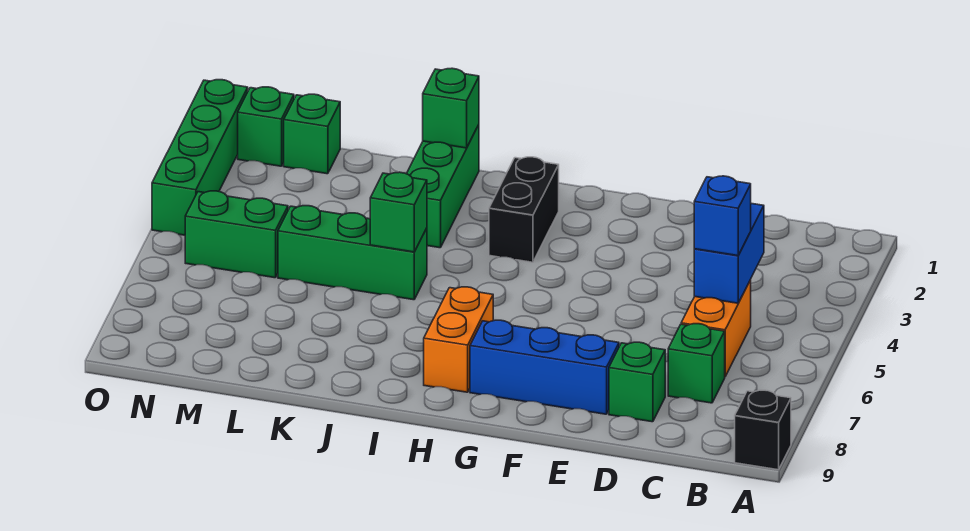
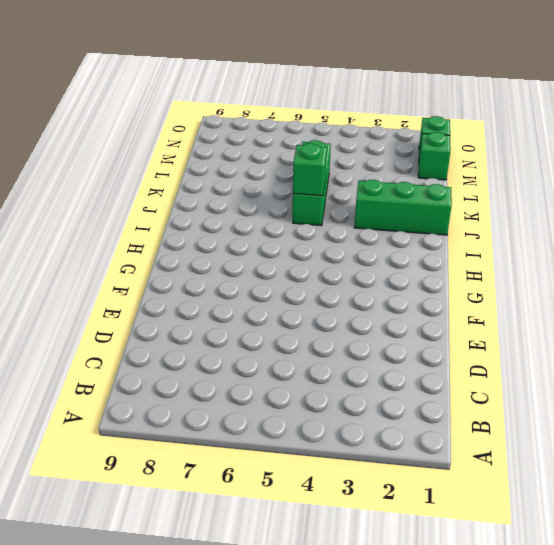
none -> black 1x1 brick [735,390,791,470]
none -> orange 1x2 brick [681,280,751,376]
none -> green 1x1 brick [668,324,725,403]

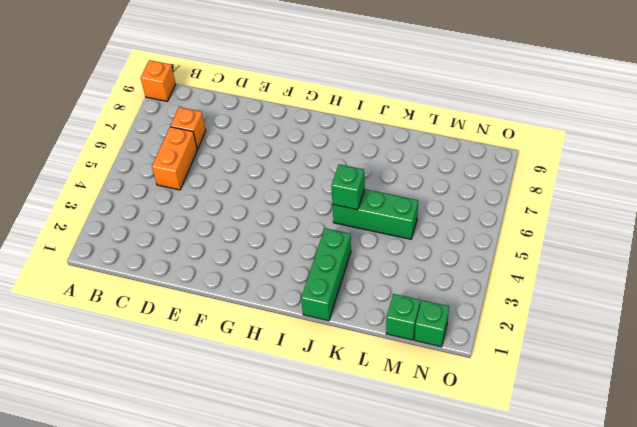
orange 1x1 brick [141,60,176,101] -> black 1x1 brick [735,390,791,470]
orange 1x1 brick [170,107,206,149] -> green 1x1 brick [668,324,725,403]
none -> green 1x1 brick [609,342,665,422]
none -> blue 1x3 brick [470,320,619,414]
none -> black 1x2 brick [489,157,559,262]

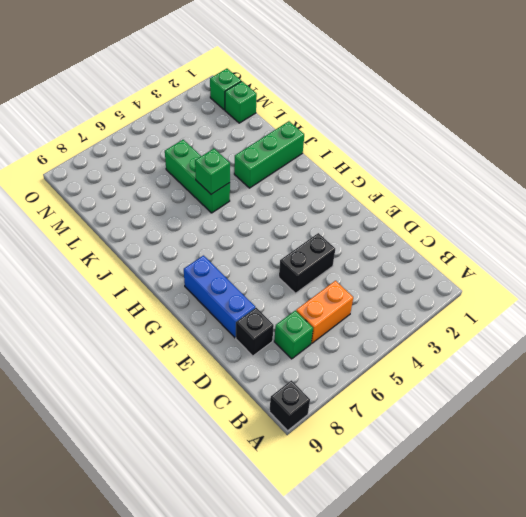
black 1x1 brick [236,308,274,356] -> green 1x1 brick [609,342,665,422]
black 1x2 brick [279,233,335,293] -> black 1x2 brick moved to [489,157,559,262]
none -> orange 1x2 brick [424,287,493,392]
none -> green 1x2 brick [185,191,288,278]
none -> green 1x4 brick [152,80,248,235]

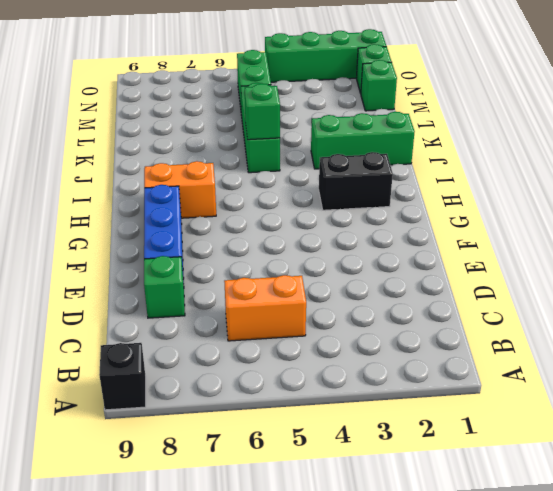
none -> green 1x1 brick [668,324,725,403]
none -> blue 1x2 brick [694,203,764,303]
none -> green 1x1 brick [423,68,479,148]

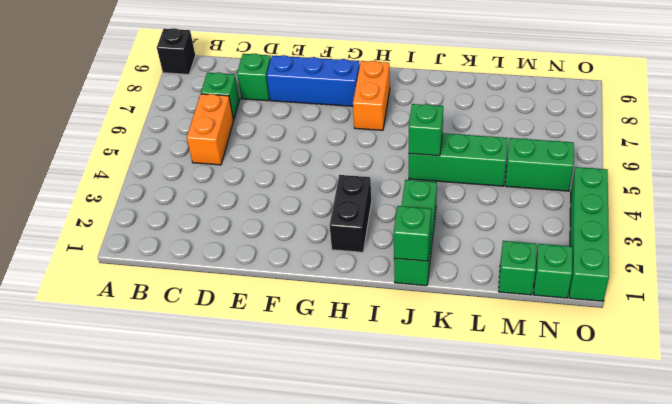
none -> blue 1x2 brick [694,203,764,303]
none -> blue 1x1 brick [694,176,751,256]

